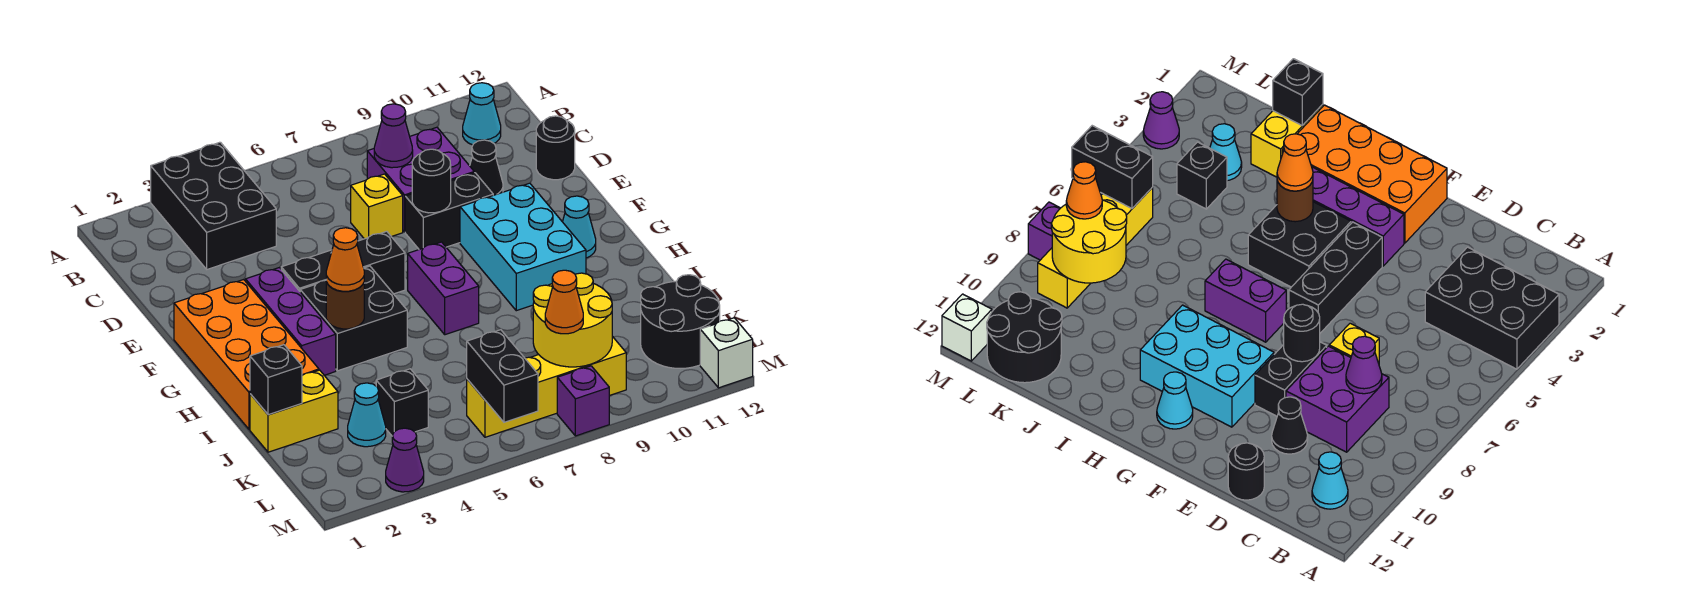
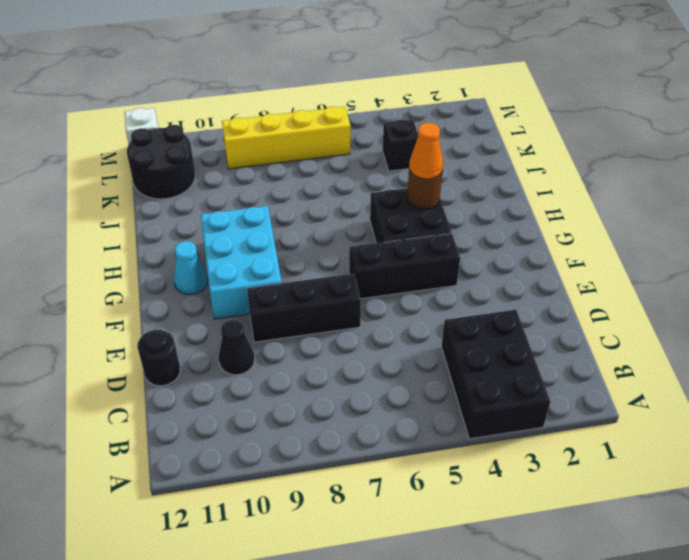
black 1x3 brick [247,274,361,342] -> black 1x2 brick [405,173,493,249]
none -> cyan 1x1 cone [463,83,501,145]
none -> purple 2x2 brick [367,127,474,232]
none -> yellow 1x1 brick [351,174,403,239]
none -> orange 2x4 brick [174,280,319,430]

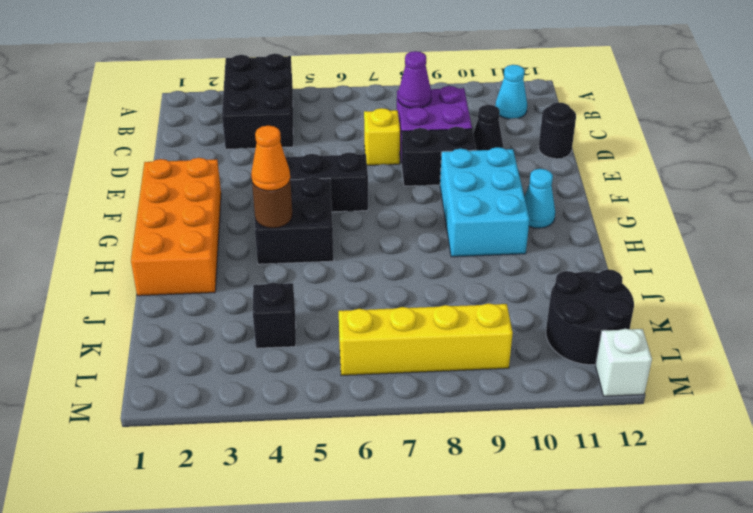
none -> purple 1x3 brick [246,268,336,375]
none -> purple 1x2 brick [408,242,479,335]
none -> yellow 1x2 brick [250,370,338,452]
none -> cyan 1x1 cone [348,383,386,447]

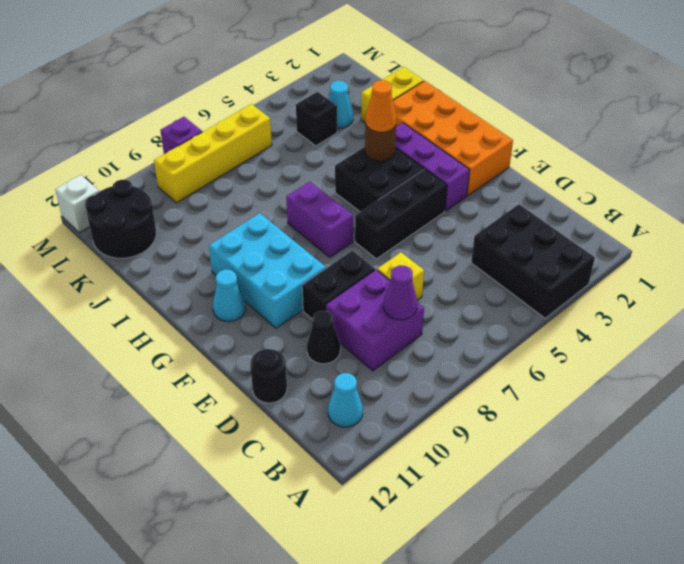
none -> purple 1x1 cone [386,428,424,492]
none -> black 1x1 round brick [412,149,451,213]
none -> black 1x1 brick [250,345,302,415]
none -> yellow 2x2 round brick [533,273,612,367]

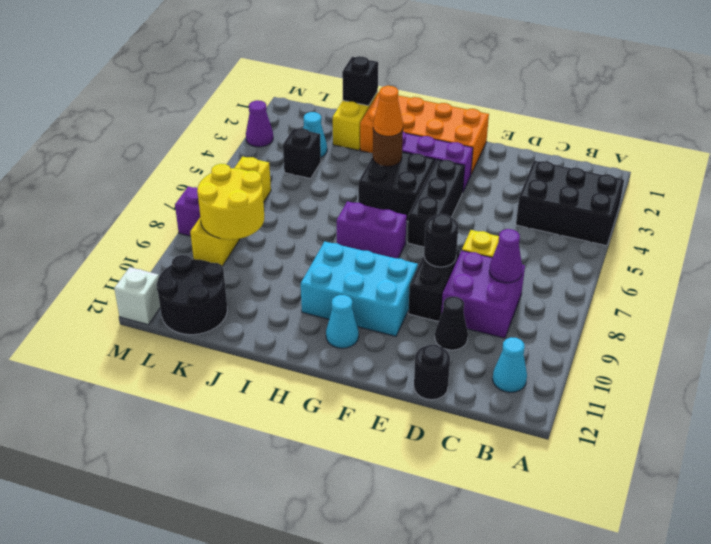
none -> black 1x2 brick [467,330,538,422]
none -> orange 1x1 cone [545,270,583,334]

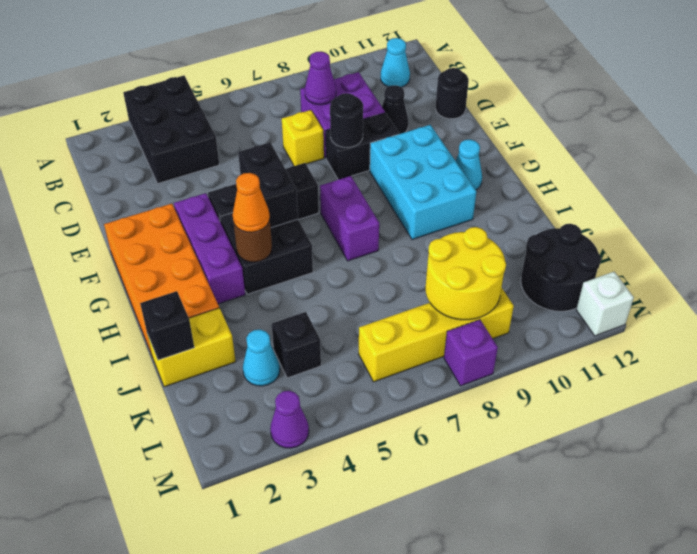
black 1x2 brick [238,142,298,228] -> black 1x2 brick moved to [467,330,538,422]
none -> orange 1x1 cone [545,270,583,334]

